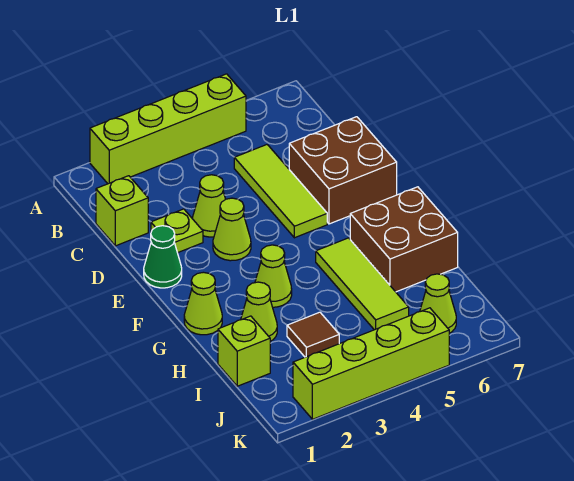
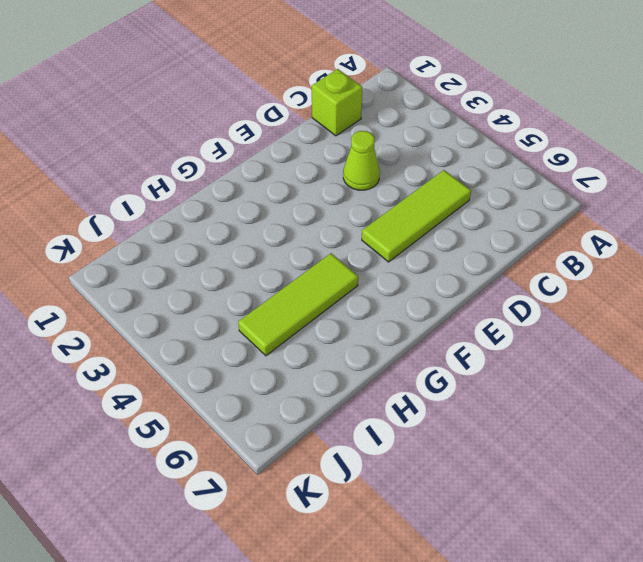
none -> lime 1x4 brick [90,74,246,184]
none -> lime 1x1 plate [151,209,203,253]
none -> brown 2x2 brick [289,117,397,224]

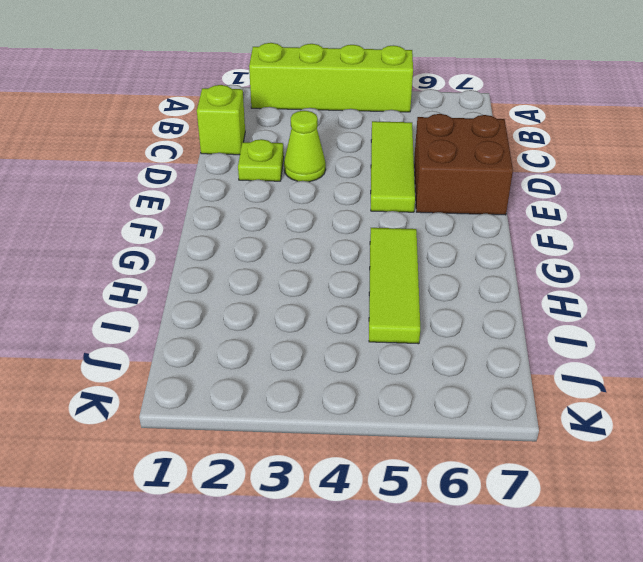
none -> green 1x1 cone [144,226,182,288]
none -> lime 1x1 cone [213,198,251,261]
none -> lime 1x1 cone [184,272,222,335]

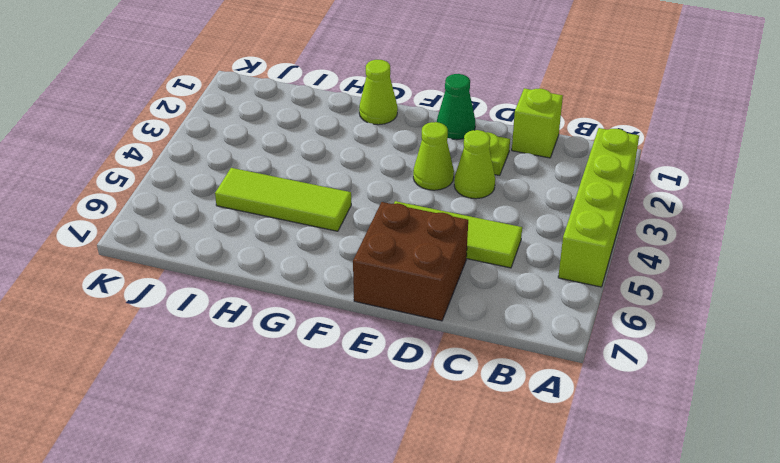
none -> lime 1x1 cone [255,245,292,307]
none -> brown 2x2 brick [350,187,458,292]
none -> lime 1x1 cone [241,282,277,341]

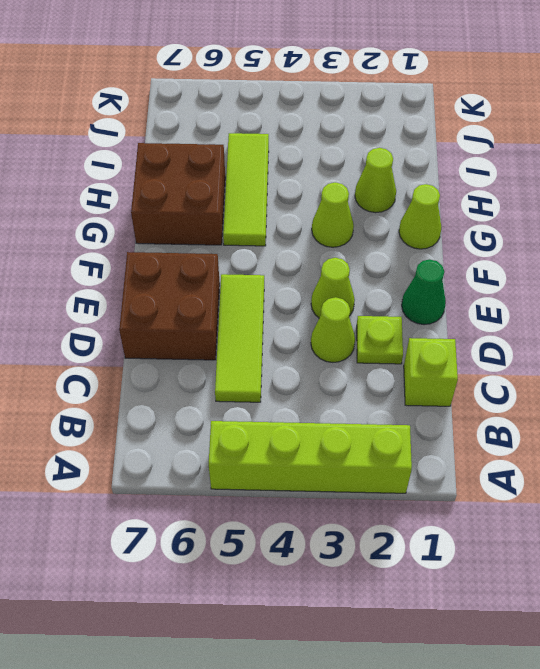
none -> lime 1x1 brick [218,316,270,386]
none -> brown 1x1 tile [287,312,339,357]
none -> lime 1x1 cone [420,274,456,333]

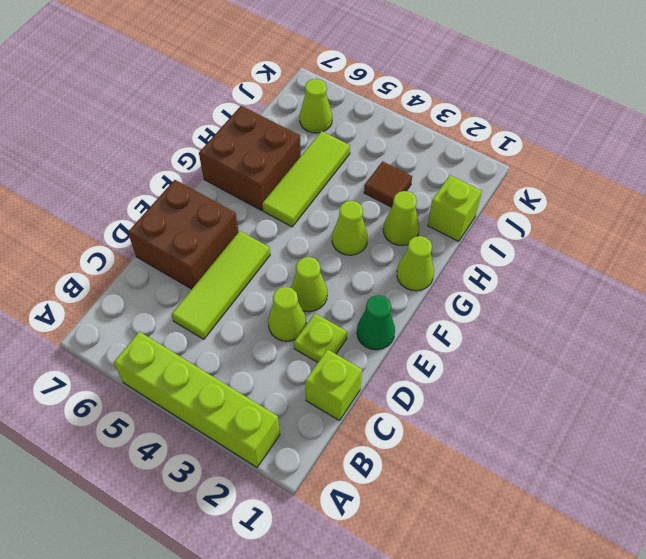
none -> lime 1x4 brick [293,308,449,419]

